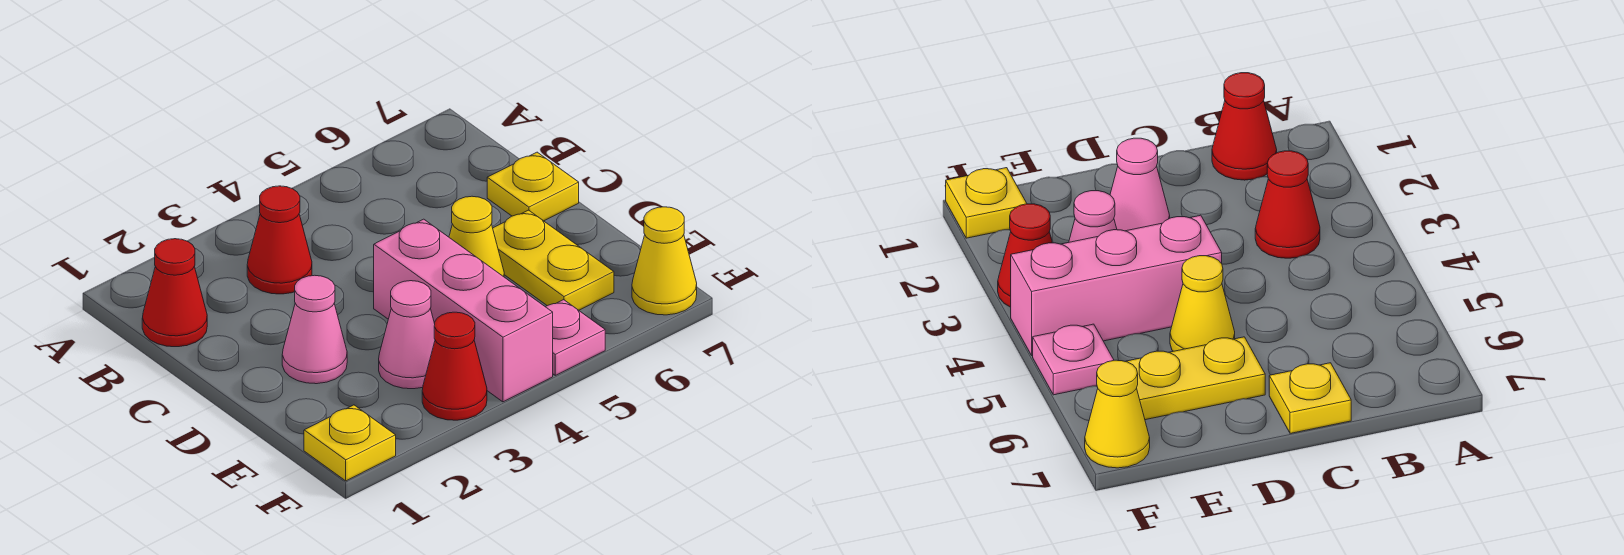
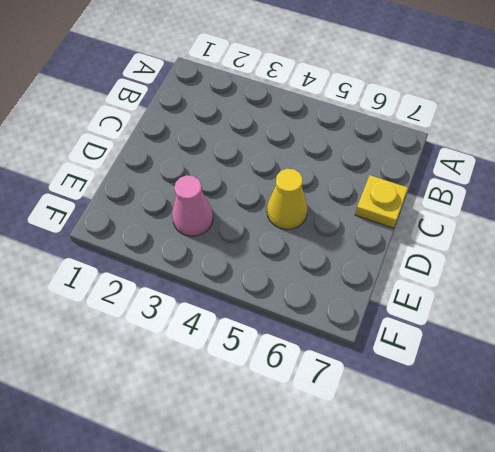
none -> red 1x1 cone [142,239,207,347]
none -> red 1x1 cone [247,186,312,294]
none -> pink 1x1 cone [282,275,347,384]

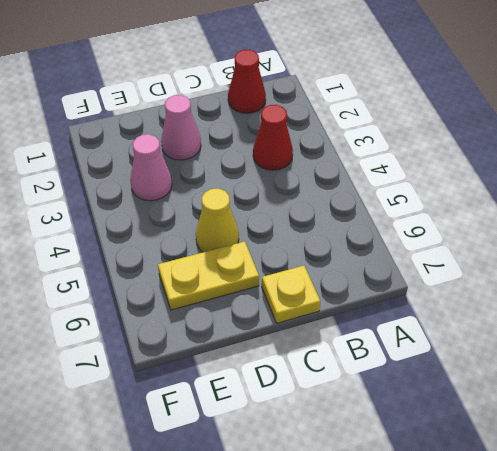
none -> pink 1x3 brick [374,219,553,402]
none -> yellow 1x1 plate [304,405,396,481]
none -> red 1x1 cone [422,312,487,420]

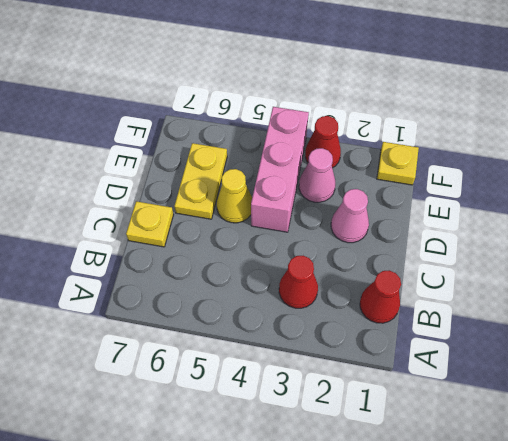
none -> pink 1x1 plate [546,300,605,375]
none -> yellow 1x1 cone [632,207,697,315]

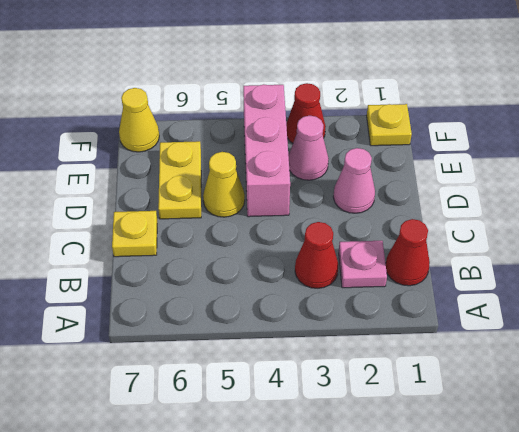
pink 1x1 plate [339,241,387,288] -> pink 1x1 plate moved to [546,300,605,375]

